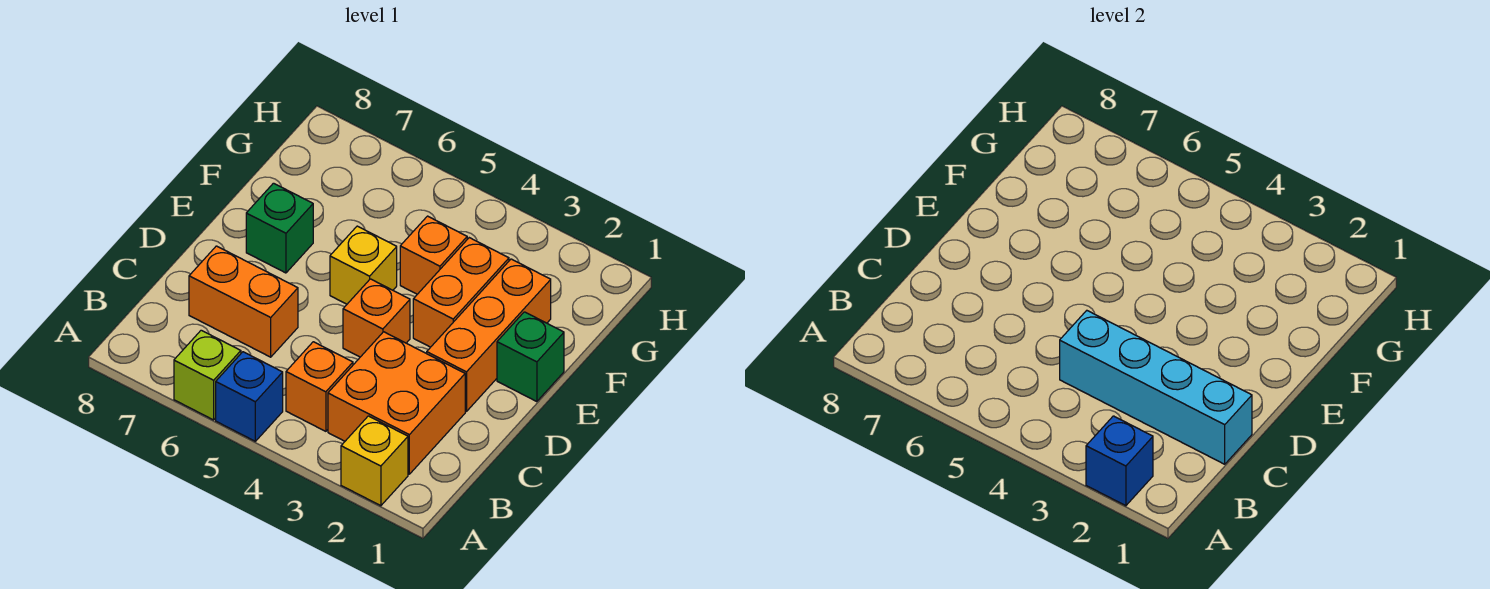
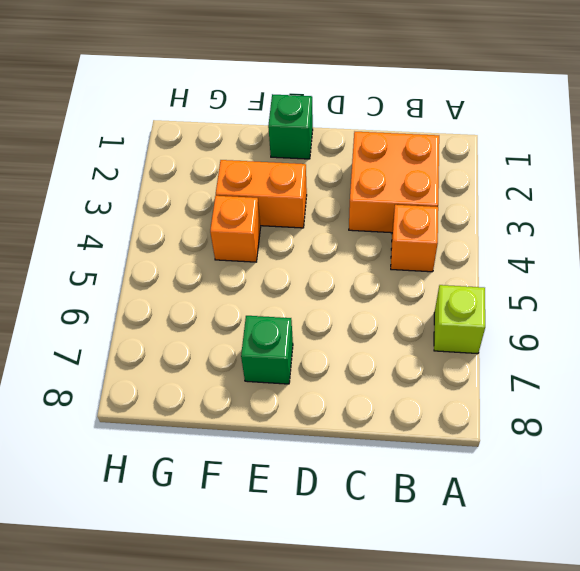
none -> yellow 1x1 brick [341,416,408,506]
none -> blue 1x1 brick [216,352,283,441]
none -> orange 1x2 brick [189,246,298,357]

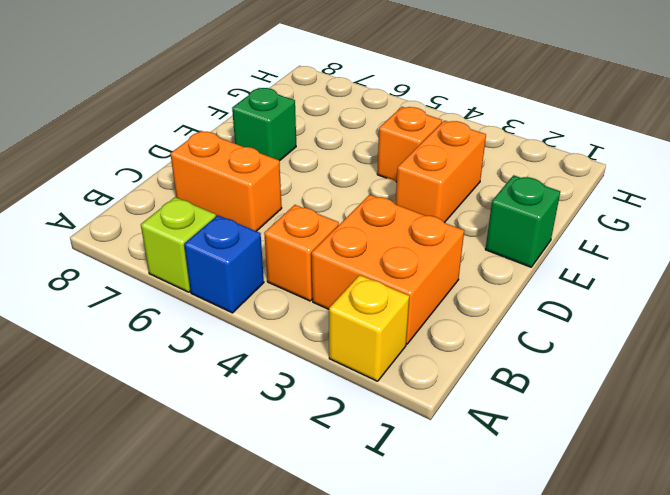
none -> orange 1x3 brick [427,259,551,412]
none -> orange 1x1 brick [343,279,410,357]
none -> yellow 1x1 brick [330,226,397,304]

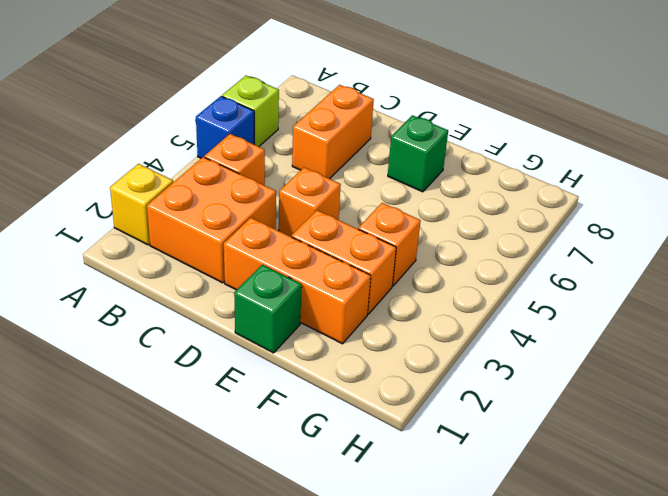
none -> yellow 1x1 brick [330,226,397,304]
none -> blue 1x1 brick [1086,416,1153,506]
none -> cyan 1x4 brick [1060,311,1252,464]

